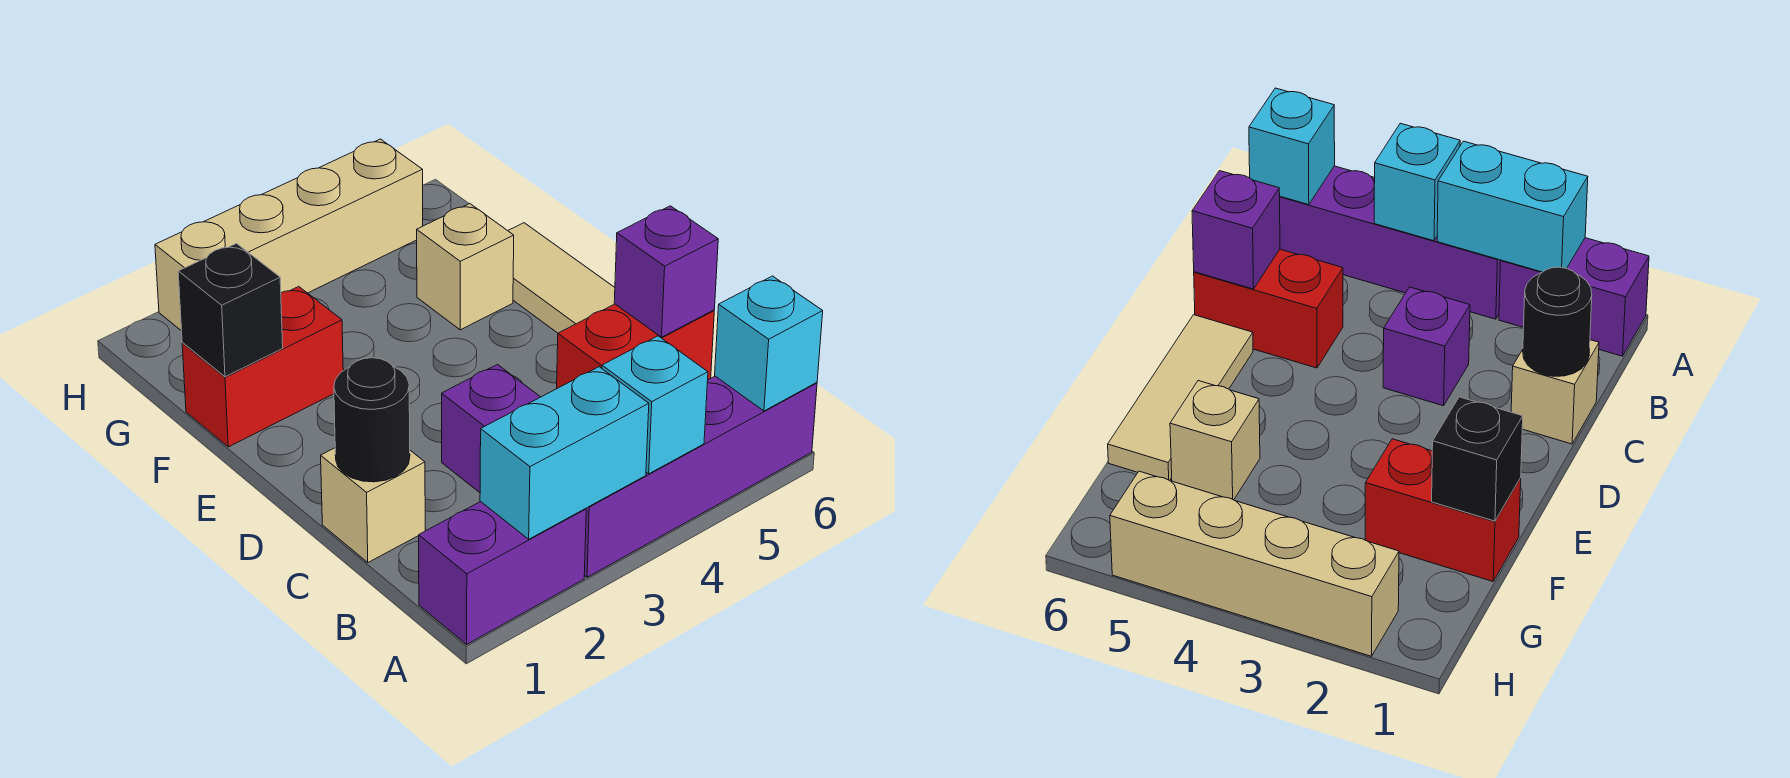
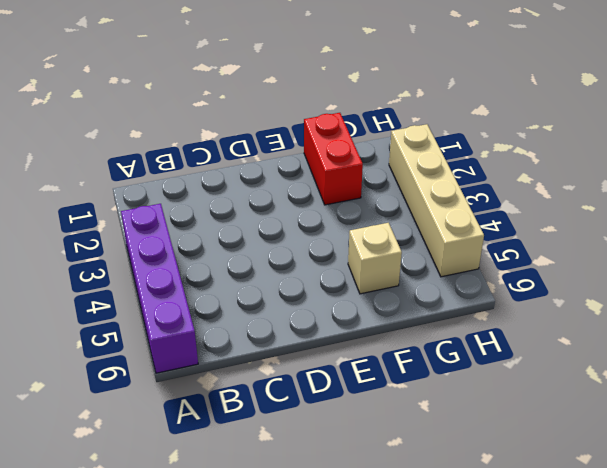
none -> purple 1x2 brick [419,502,586,644]
none -> tan 1x1 brick [321,448,425,562]
none -> purple 1x1 brick [442,365,540,493]

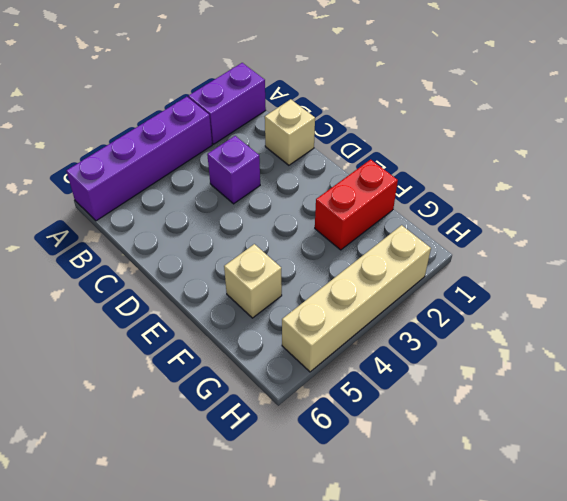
none -> red 1x2 brick [557,304,714,388]
none -> tan 1x3 tile [508,223,615,333]
none -> cyan 1x2 brick [480,367,649,539]

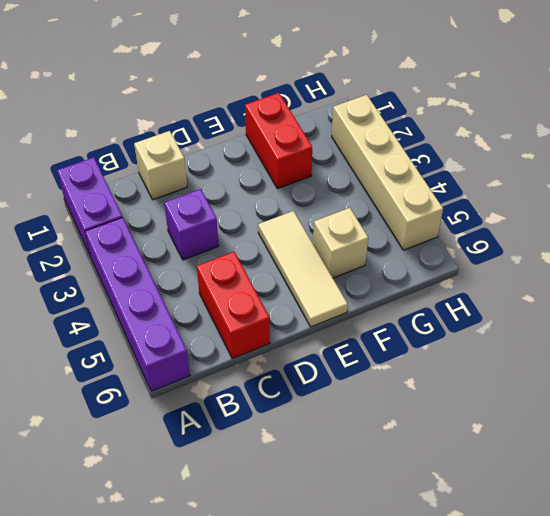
tan 1x3 tile [258,211,348,327] -> tan 1x3 tile turned to [508,223,615,333]
none -> cyan 1x2 brick [480,367,649,539]
none -> cyan 1x1 brick [602,336,708,474]
none -> cyan 1x1 brick [715,276,823,411]

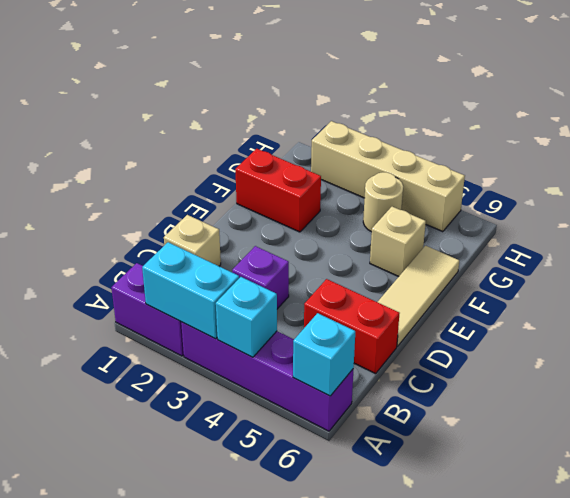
tan 1x1 round brick [363,172,403,232] -> none
none -> black 1x1 round brick [334,358,410,482]
none -> purple 1x1 brick [614,206,718,337]
none -> black 1x1 brick [178,244,283,377]

